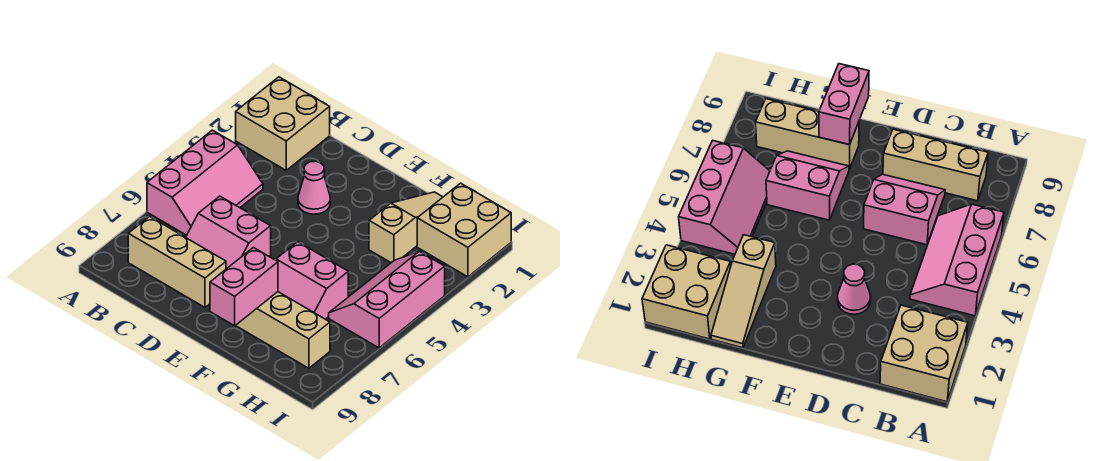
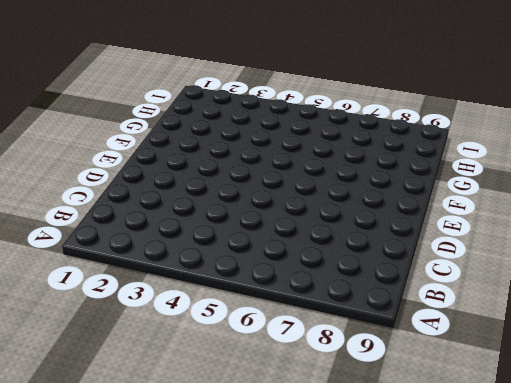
none -> tan 2x2 brick [236,77,330,170]
none -> pink 2x3 slope [147,130,263,235]

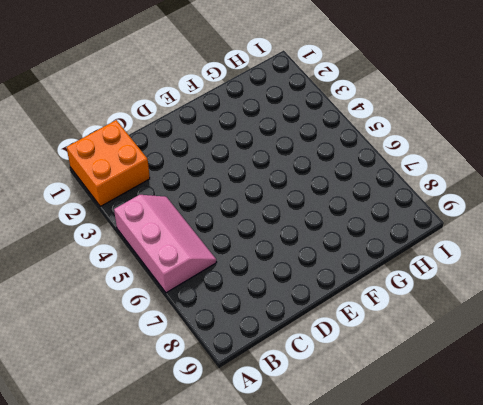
orange 2x2 brick [66,120,150,206] -> tan 2x2 brick [236,77,330,170]
none -> tan 1x3 brick [128,217,226,307]
none -> pink 2x2 slope [186,196,271,269]

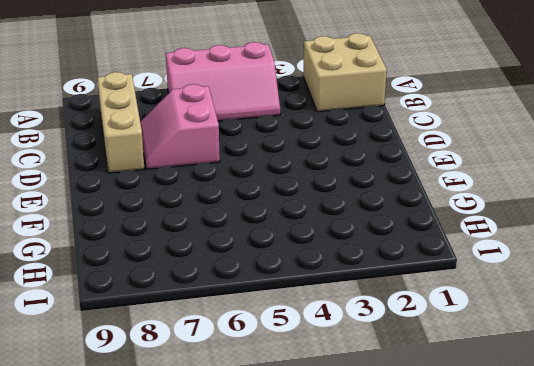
none -> pink 1x1 cone [298,161,330,214]
none -> pink 2x2 slope [276,242,348,319]

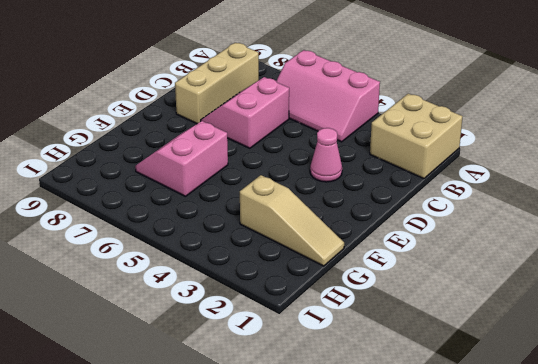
none -> tan 1x3 brick [236,292,330,368]
none -> tan 2x2 brick [417,183,511,277]

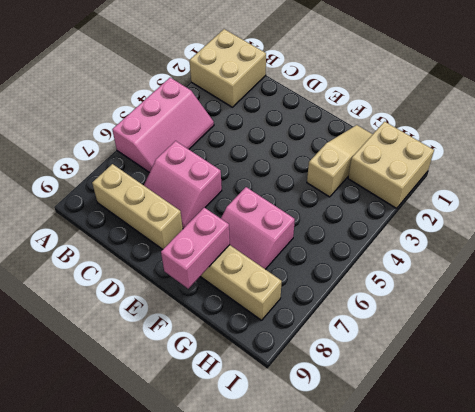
none -> pink 1x1 cone [298,161,330,214]
none -> pink 2x3 slope [329,251,445,348]

